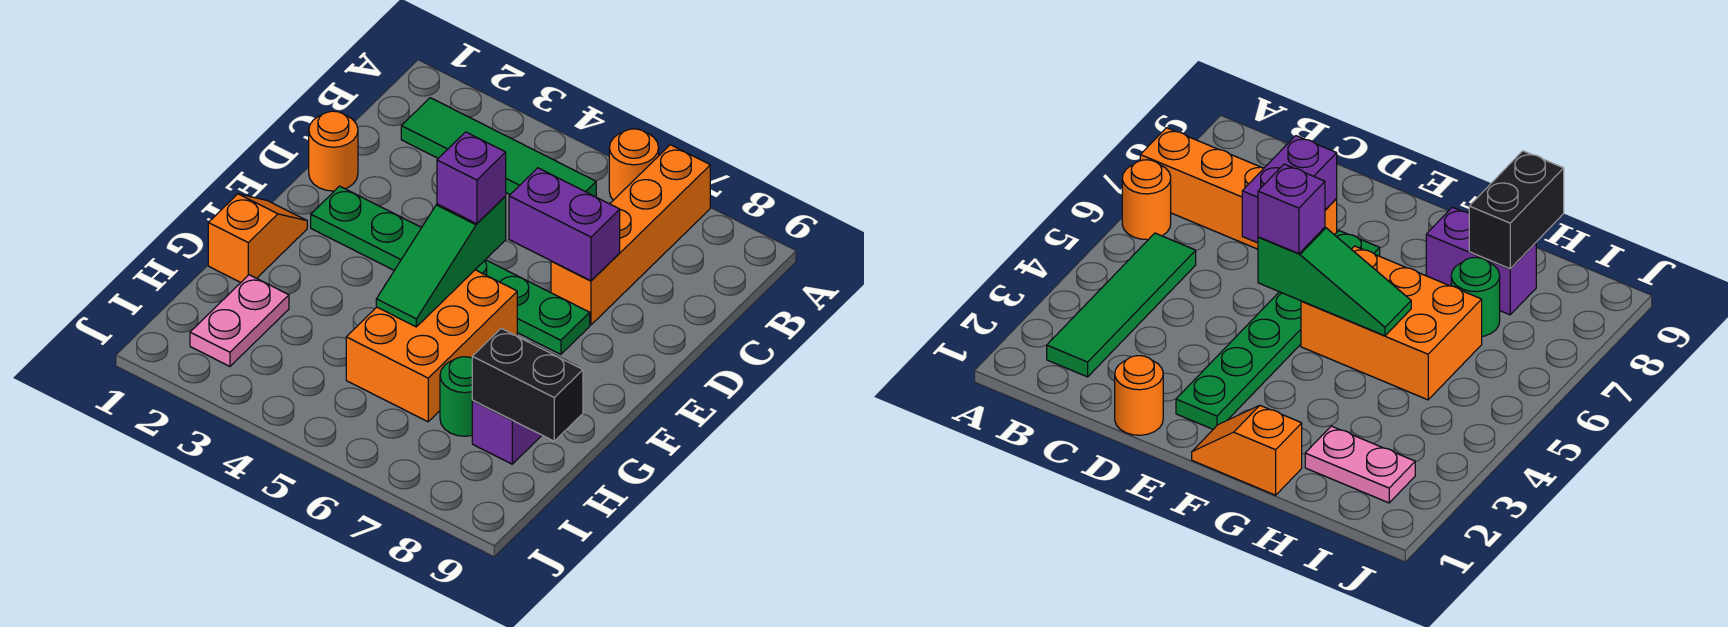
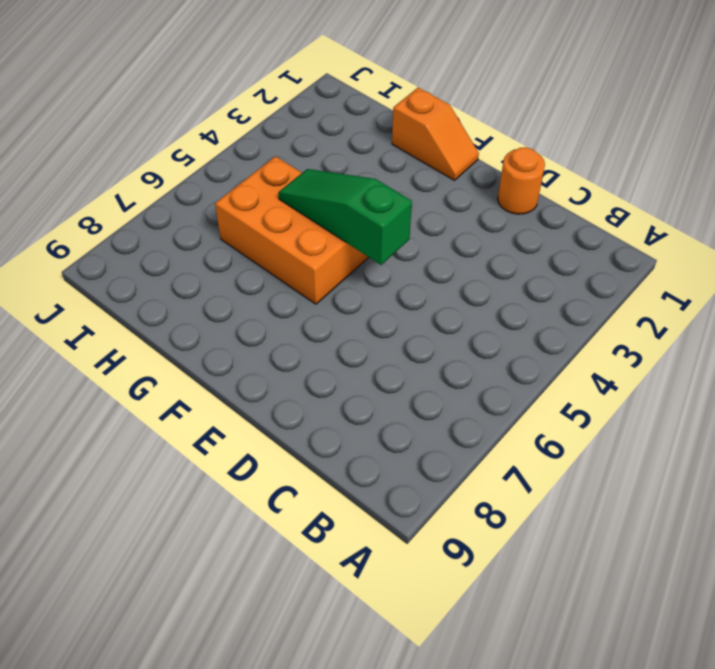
none -> orange 1x1 round brick [609,129,659,200]
none -> orange 1x4 brick [551,145,710,325]
none -> green 1x4 tile [401,98,596,196]

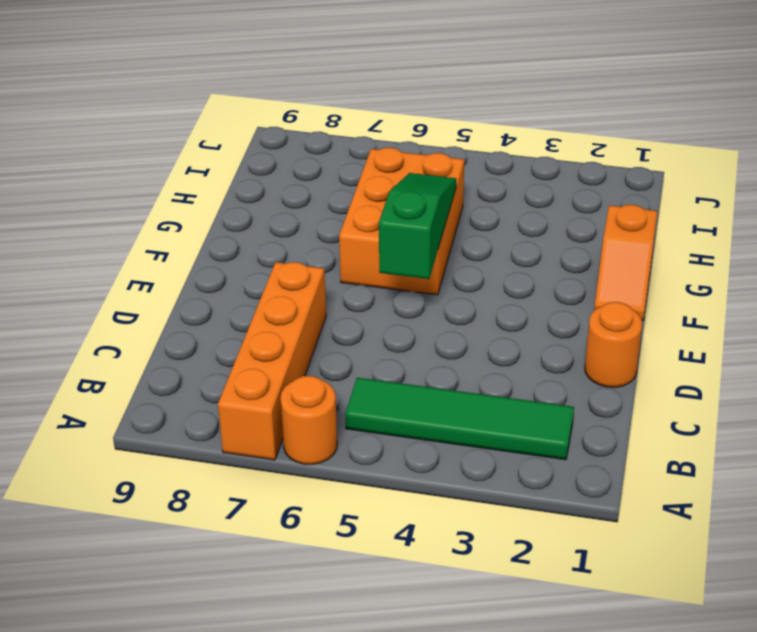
none -> green 1x6 plate [311,186,590,354]
none -> purple 1x2 brick [472,343,570,464]
none -> pink 1x2 plate [190,275,289,366]

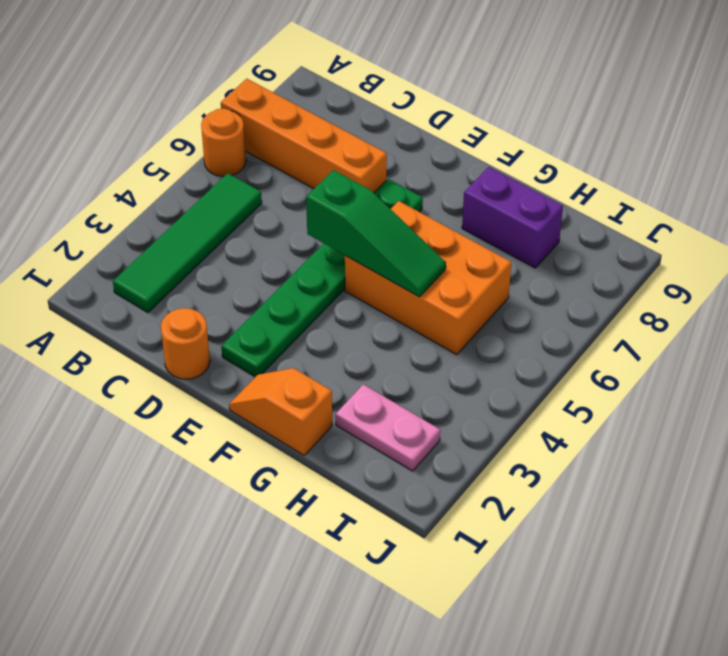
none -> green 1x1 round brick [440,357,473,436]
none -> purple 1x2 brick [509,168,620,281]
none -> black 1x2 brick [472,328,583,441]

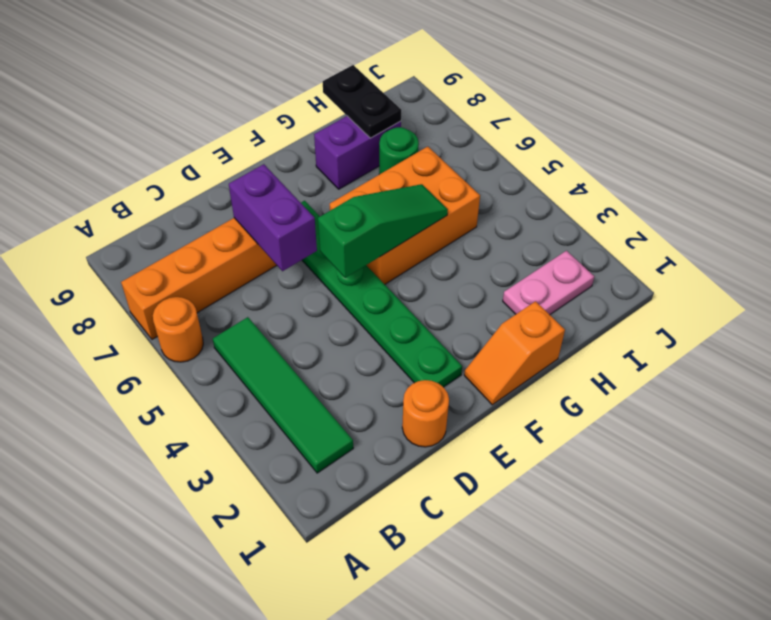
black 1x2 plate [323,65,401,138] -> black 1x2 brick [472,328,583,441]
none -> purple 1x1 brick [437,132,506,224]

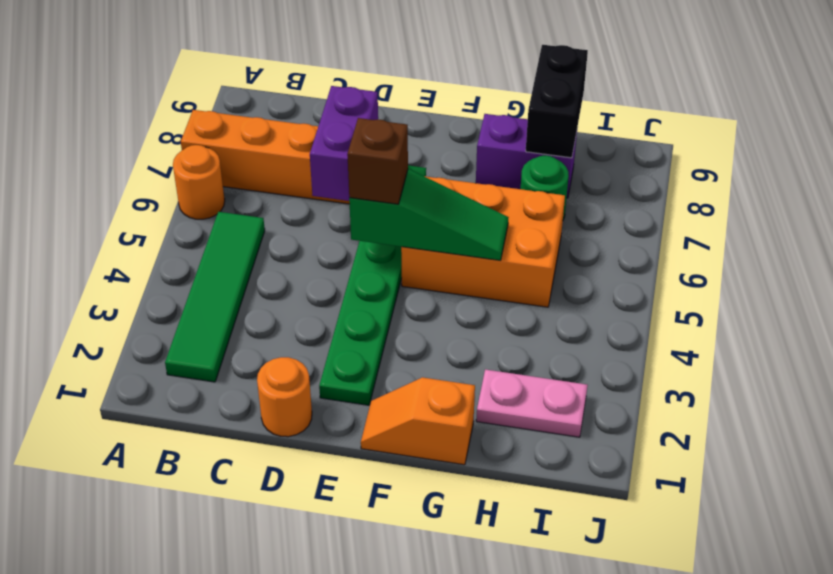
brown 1x1 brick [347,118,408,204] -> purple 1x1 brick [437,132,506,224]

